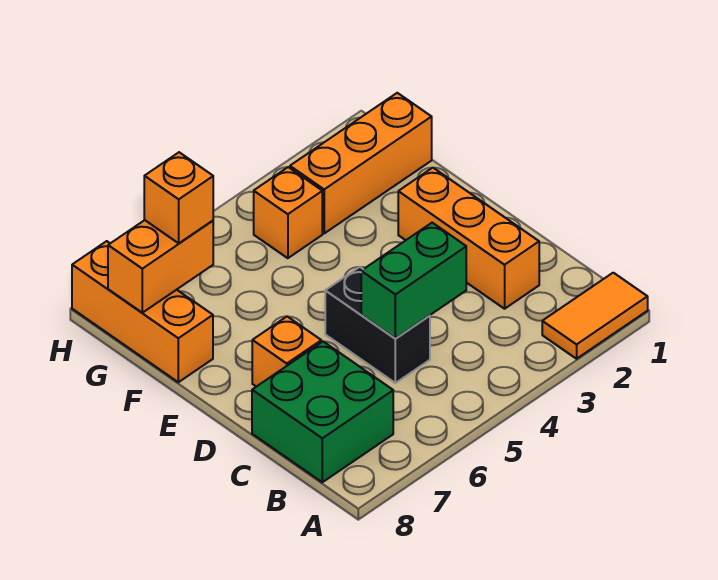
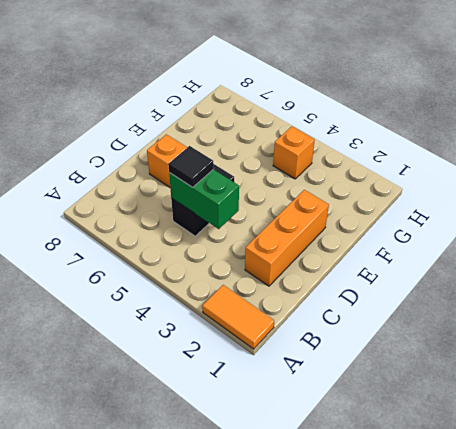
black 1x1 tile [168,146,214,187] -> none
none -> green 2x2 brick [252,342,393,482]
none -> orange 1x3 brick [72,241,213,382]

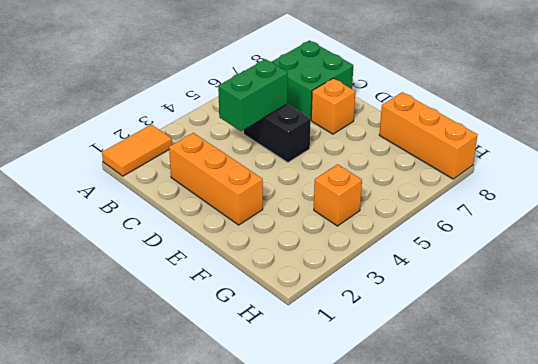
none -> orange 1x3 brick [290,93,432,233]
none -> orange 1x2 brick [108,220,213,313]

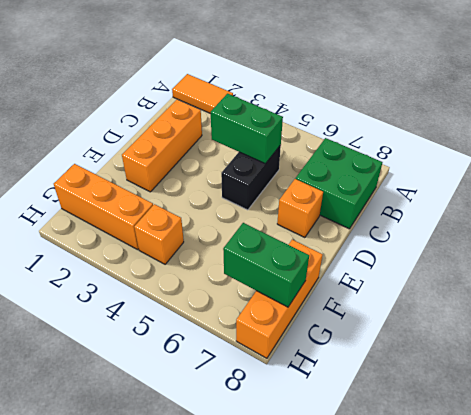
green 1x2 brick [223,223,309,307] -> orange 1x2 brick [108,220,213,313]
none -> orange 1x1 brick [144,152,213,243]

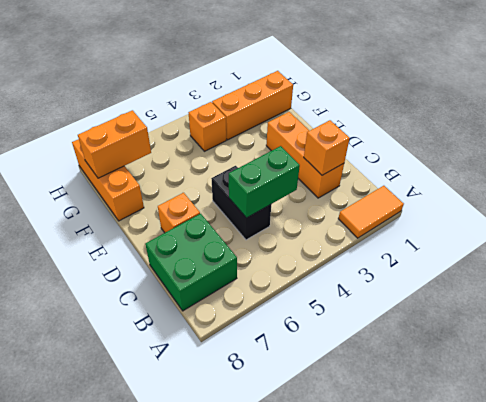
orange 1x1 brick [304,120,350,175] -> orange 1x1 brick moved to [144,152,213,243]

